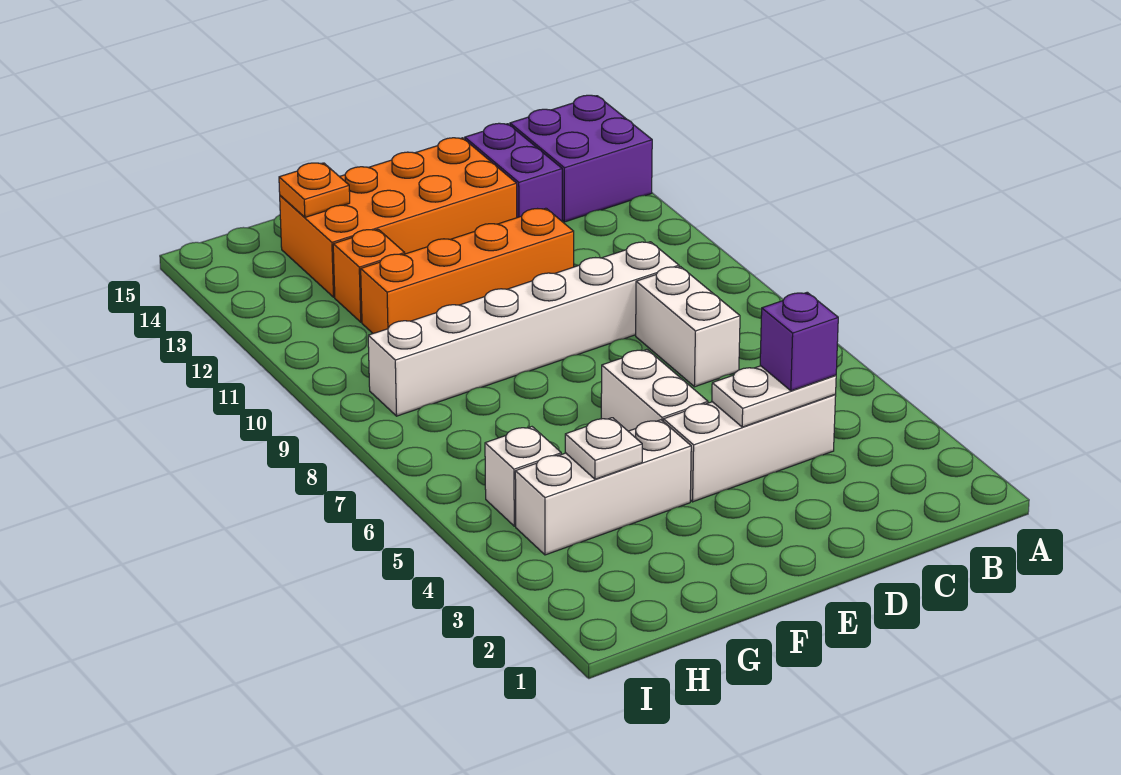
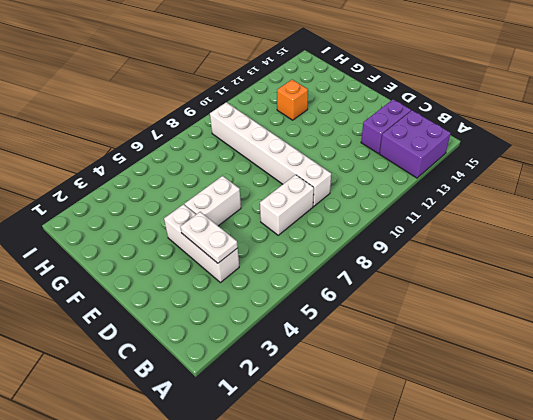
none -> orange 1x4 brick [361,208,574,333]
none -> orange 2x4 brick [280,138,517,297]
none -> white 1x3 brick [515,420,691,555]

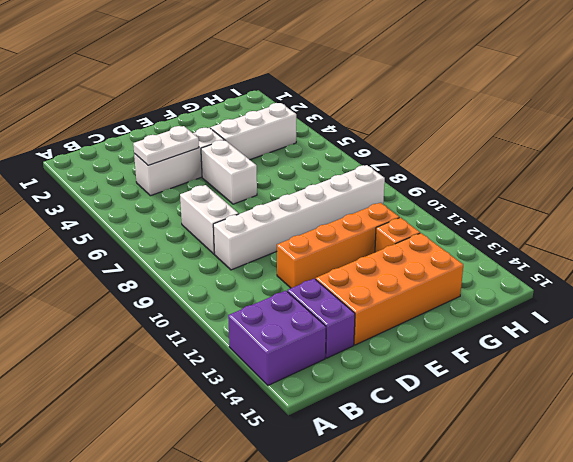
none -> white 1x1 brick [485,427,561,526]
none -> white 1x1 plate [565,418,642,479]
none -> orange 1x1 plate [279,163,350,217]

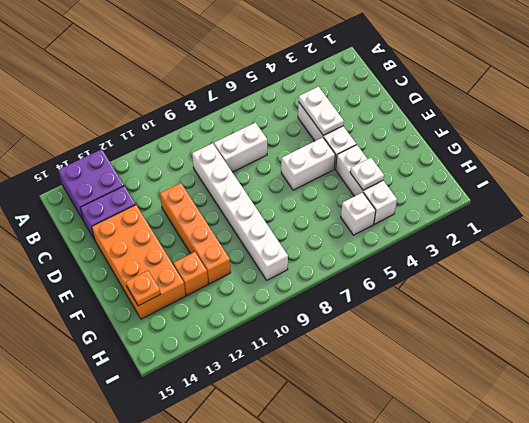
none -> purple 1x1 brick [760,292,838,391]

